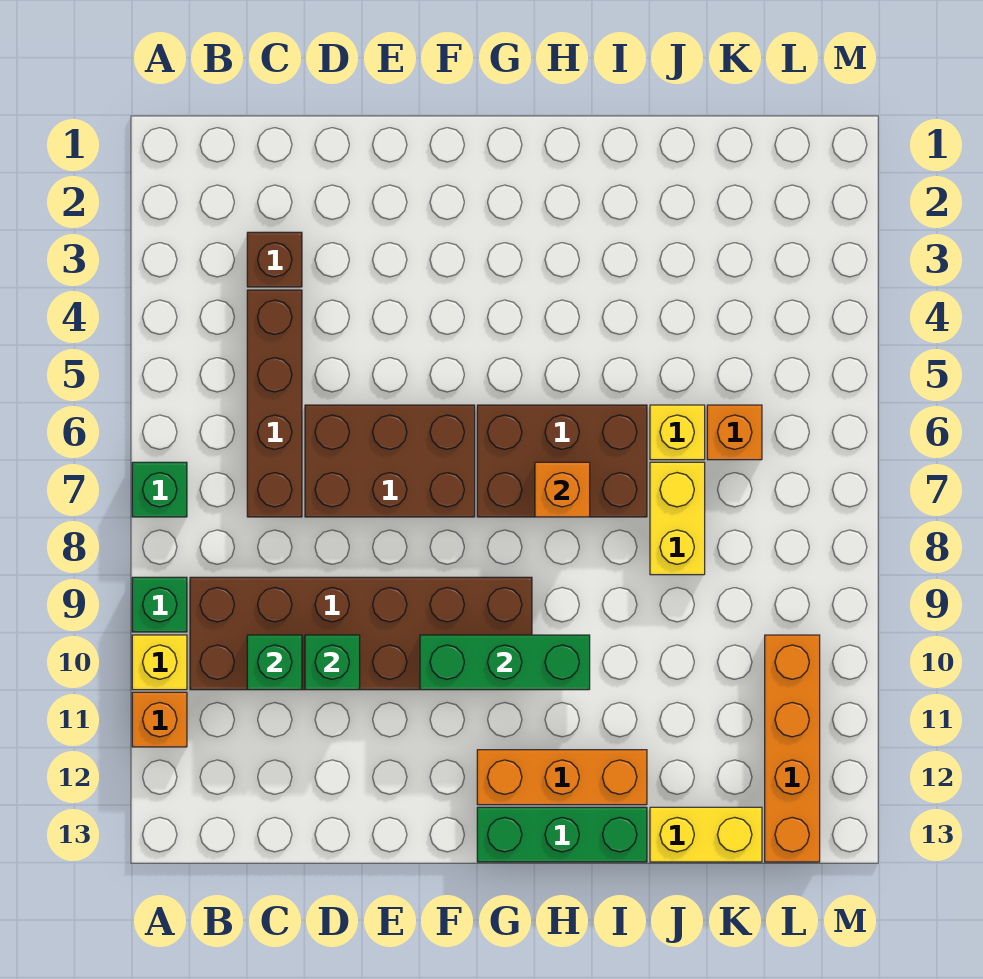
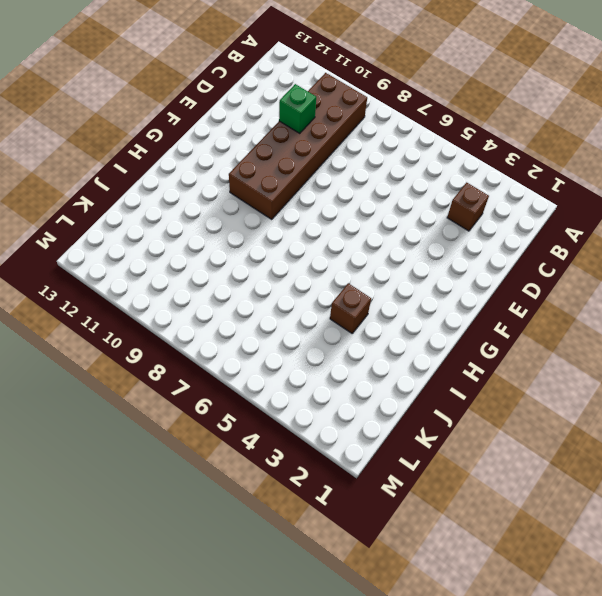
brown 1x1 brick [330,283,371,333] -> none
none -> green 1x1 brick [132,462,187,517]
none -> green 1x1 brick [132,577,187,632]
none -> yellow 1x1 brick [132,635,187,690]

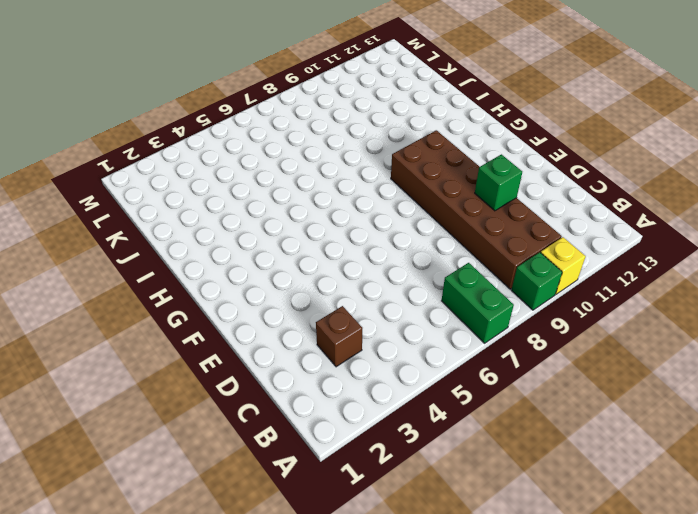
green 1x2 brick [442,263,514,343] -> green 1x1 brick [132,462,187,517]
none -> orange 1x1 brick [132,692,187,747]
none -> brown 1x4 brick [247,290,302,517]
none -> brown 2x3 brick [305,405,475,517]

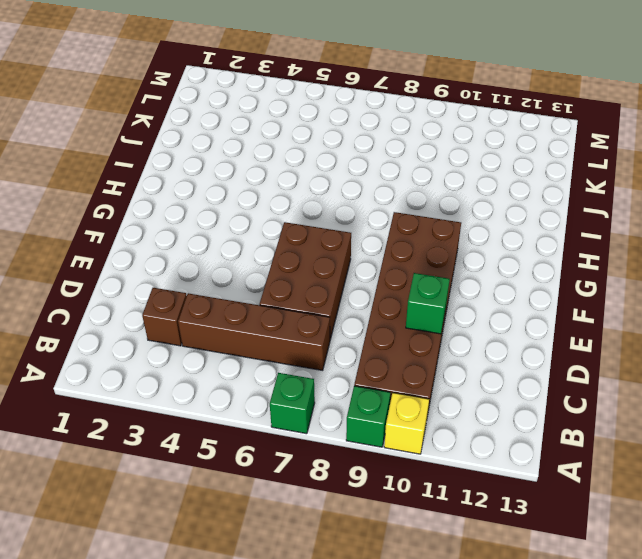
none -> orange 1x1 brick [132,692,187,747]
none -> brown 2x3 brick [477,405,647,517]
none -> orange 1x3 brick [477,750,647,805]

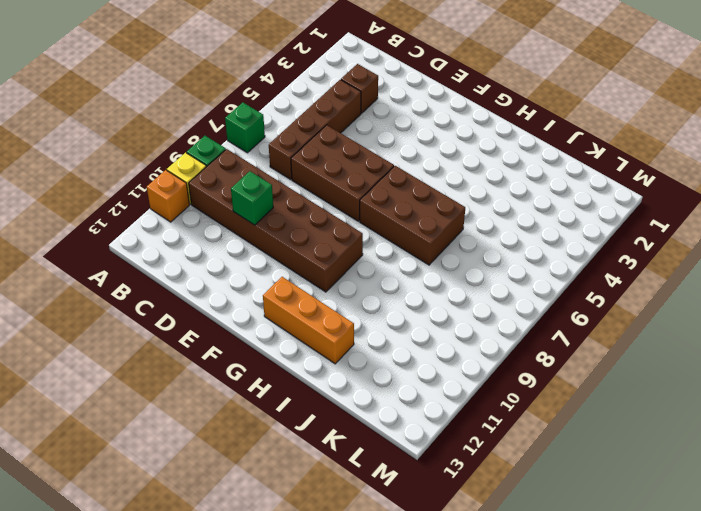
none -> green 1x3 brick [477,807,647,862]
none -> yellow 1x1 brick [650,405,705,460]
none -> yellow 1x2 brick [650,462,705,575]

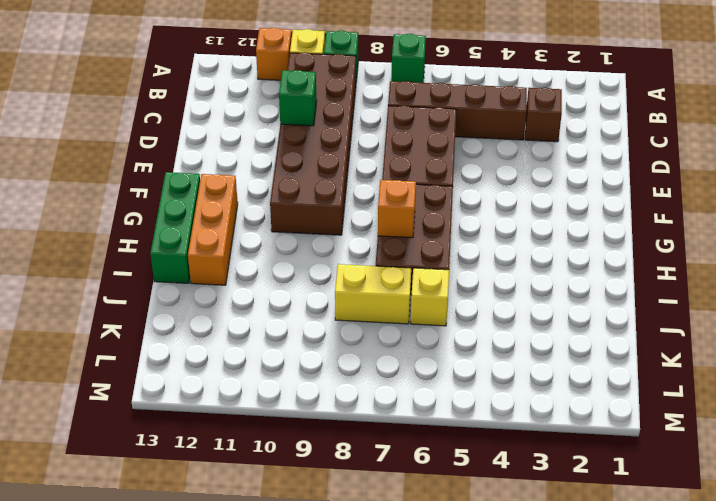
none -> yellow 1x2 brick [650,807,762,862]
none -> orange 1x1 brick [707,405,762,460]
none -> orange 1x4 brick [765,635,820,862]

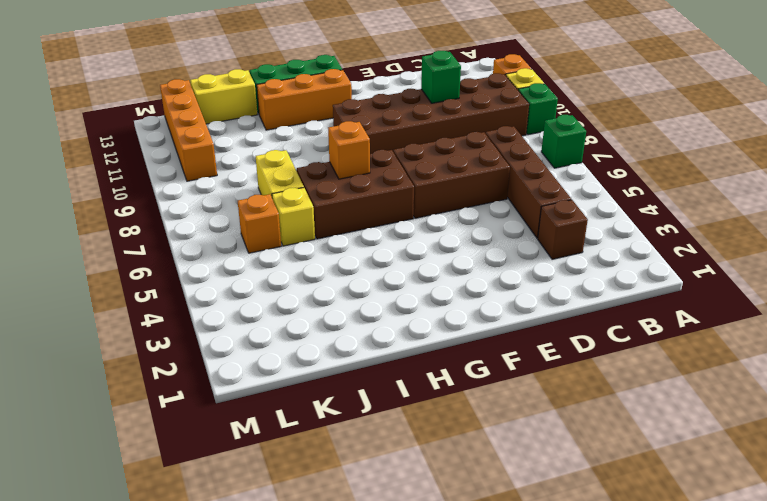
none -> green 1x1 brick [247,635,302,690]
none -> green 1x3 brick [420,635,590,690]

